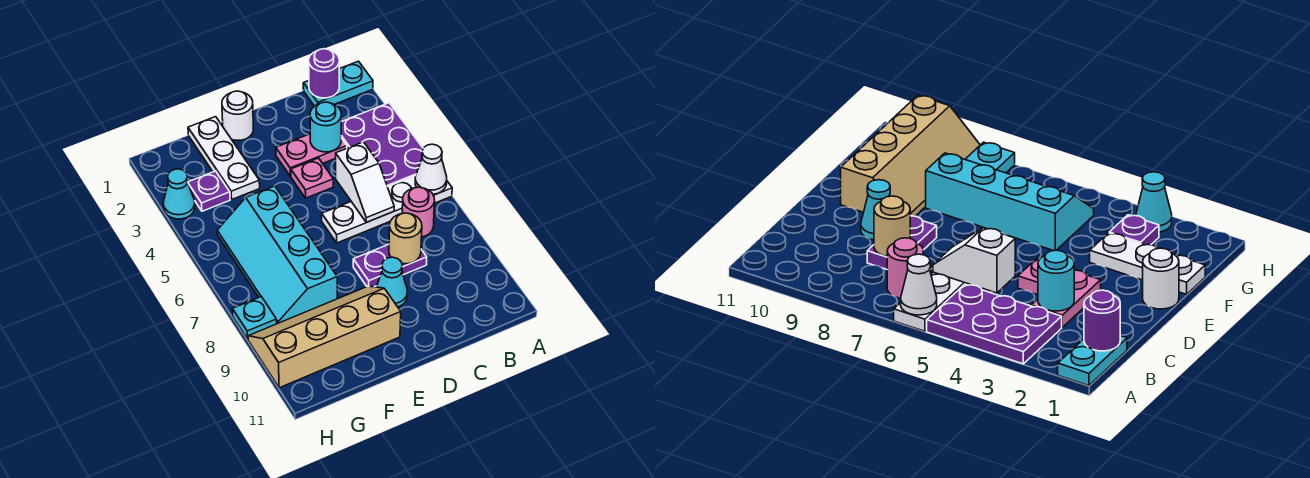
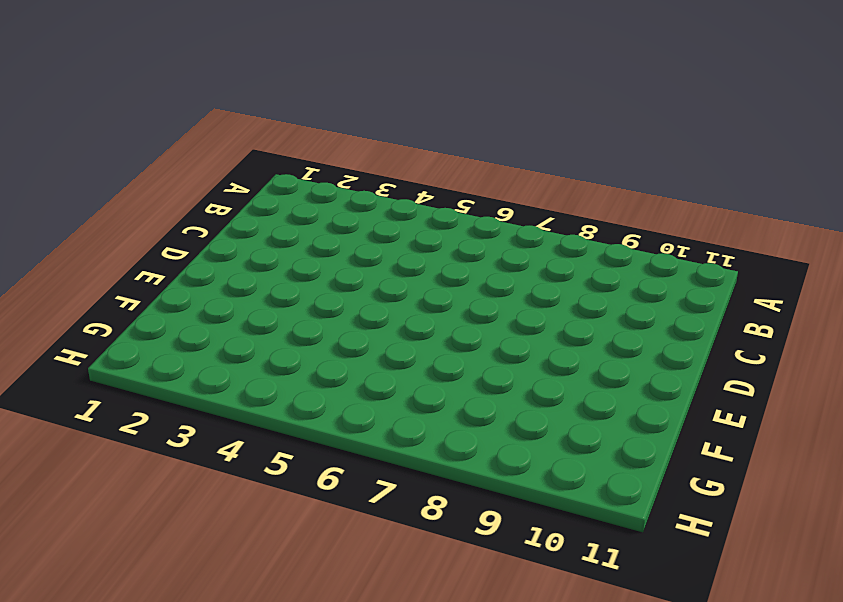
none -> cyan 1x2 plate [303,61,373,106]
none -> purple 2x3 plate [341,103,423,187]
none -> white 1x4 plate [322,176,452,243]

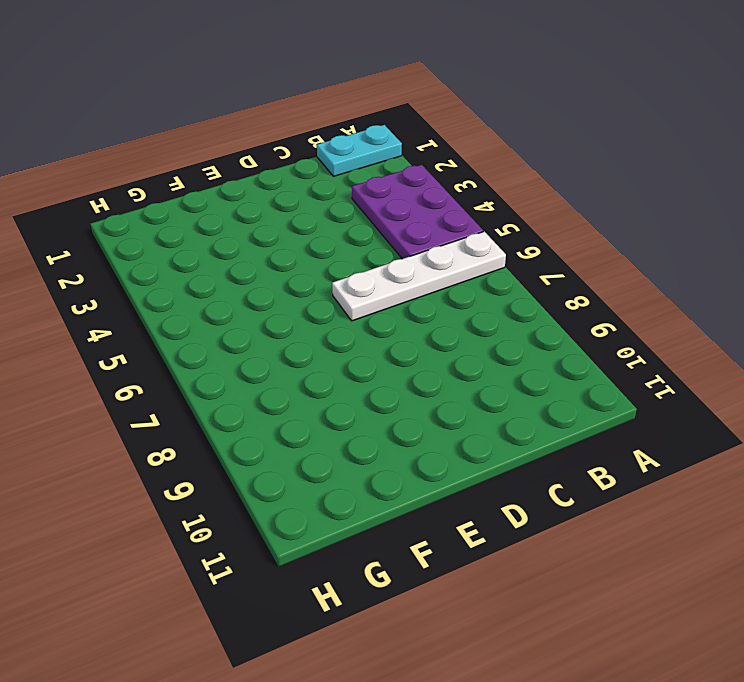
none -> pink 1x1 round brick [402,187,435,237]
none -> pink 1x2 plate [276,134,347,176]
none -> purple 1x2 plate [353,244,427,287]

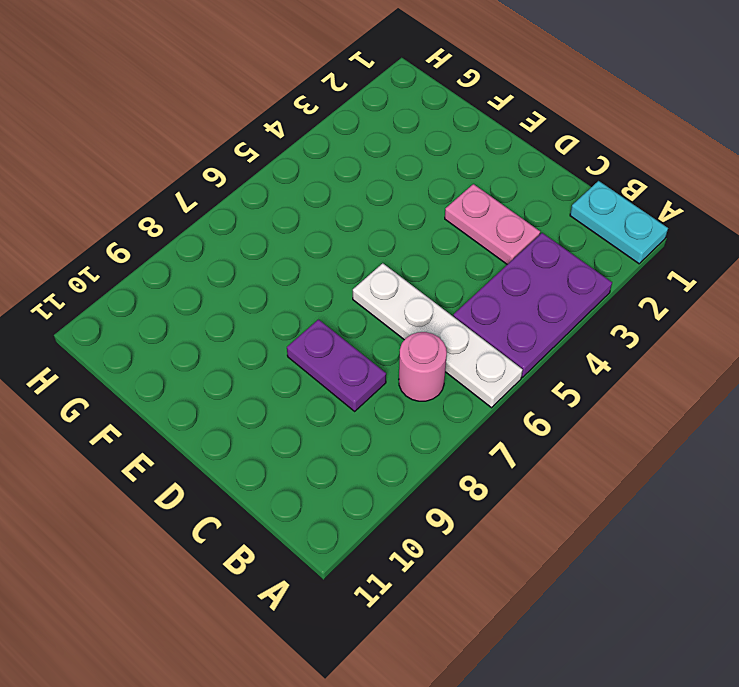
none -> pink 1x1 plate [291,158,333,198]
none -> cyan 1x1 cone [376,257,408,307]
none -> white 1x1 round brick [222,91,253,140]

